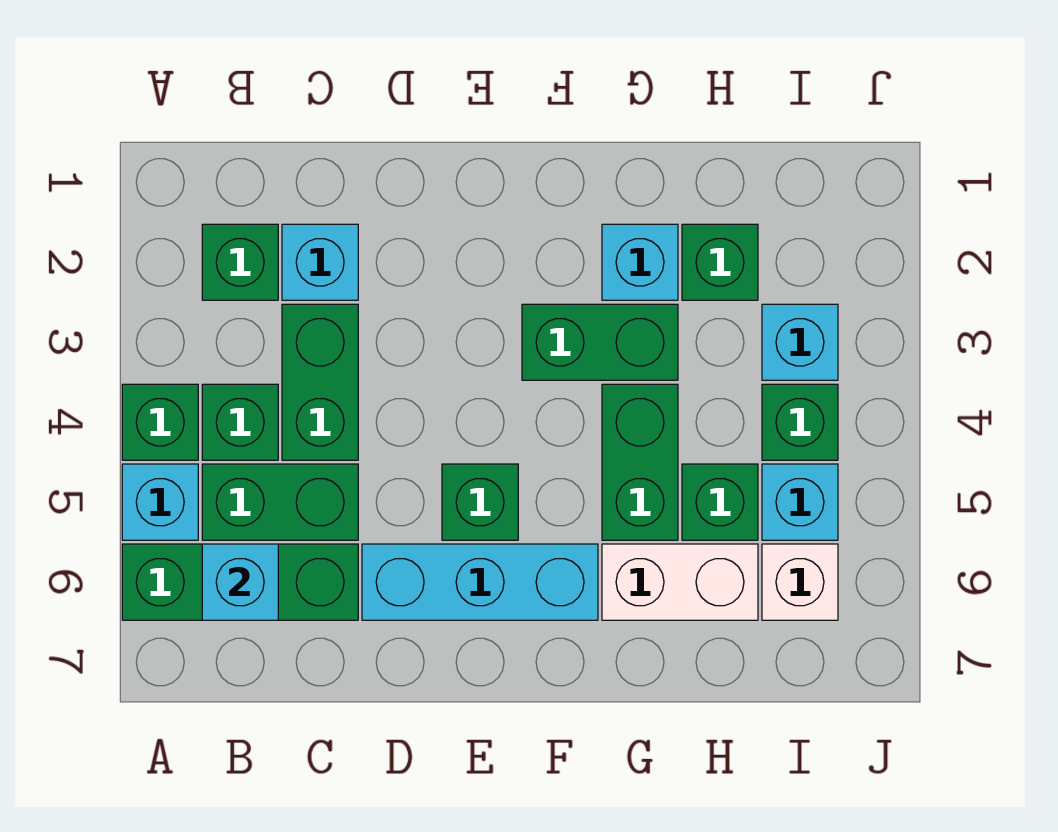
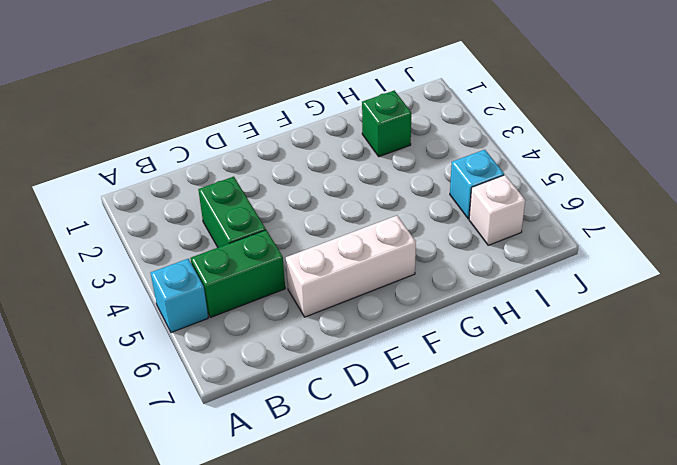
white 1x3 brick [286,216,416,317] -> cyan 1x3 brick [362,544,598,620]
none -> green 1x1 brick [122,384,198,460]
none -> green 1x3 brick [122,544,358,620]
none -> green 1x1 brick [202,224,278,300]

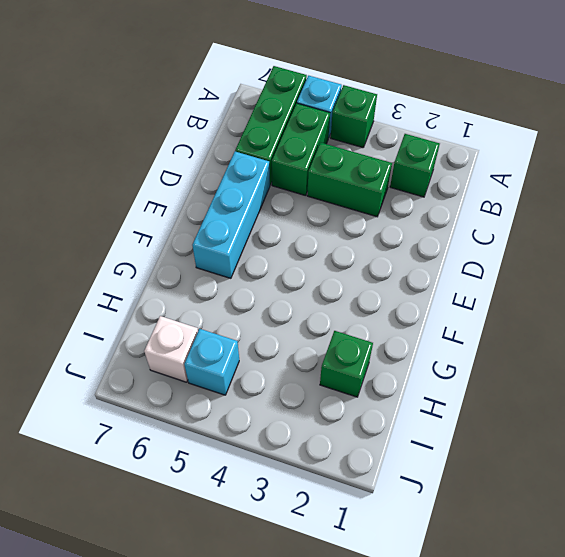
none -> green 1x1 brick [202,384,278,460]
none -> cyan 1x1 brick [282,224,358,300]
none -> green 1x1 brick [442,464,518,540]

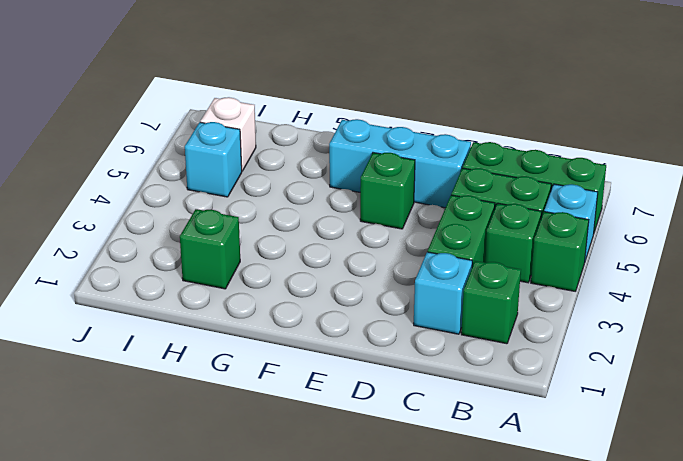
none -> green 1x2 brick [522,304,678,380]
none -> cyan 1x1 brick [602,224,678,300]
none -> green 1x2 brick [602,384,678,540]

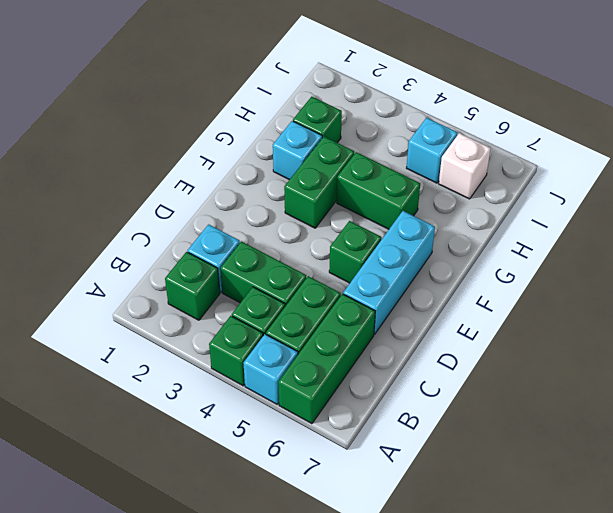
none -> white 1x2 brick [602,544,758,620]
none -> green 1x1 brick [682,464,758,540]
none -> cyan 1x1 brick [762,304,838,380]

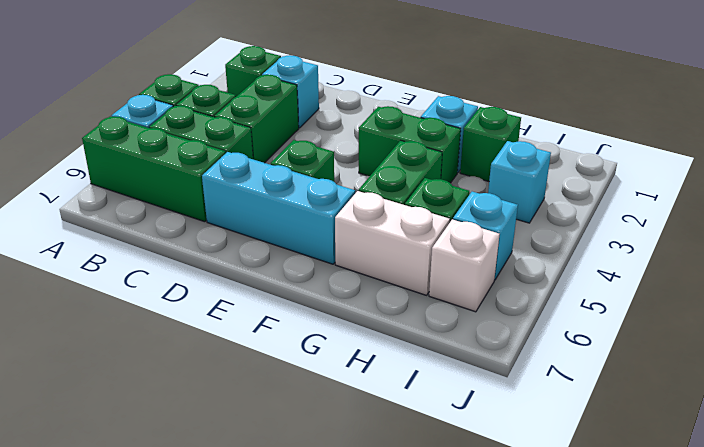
none -> green 1x1 brick [762,384,838,460]
none -> cyan 1x1 brick [202,544,278,620]

